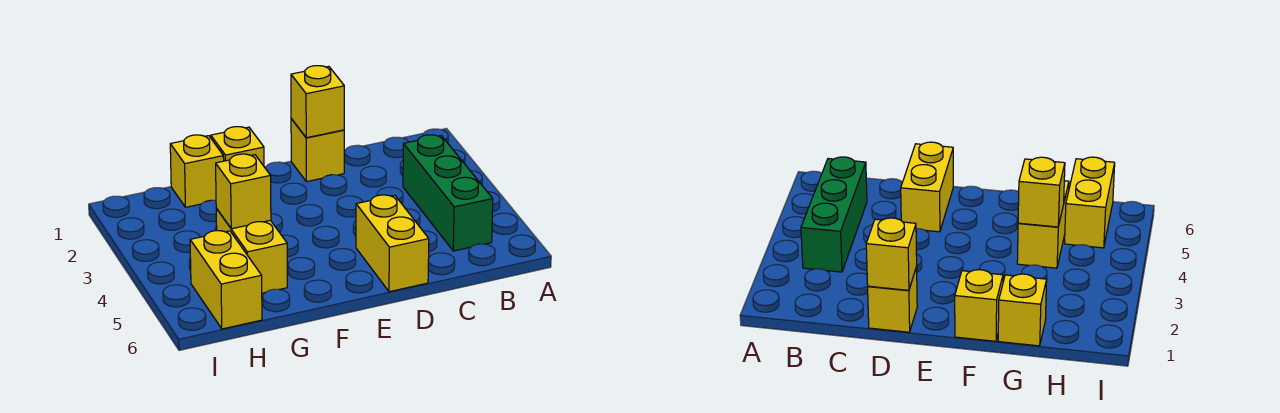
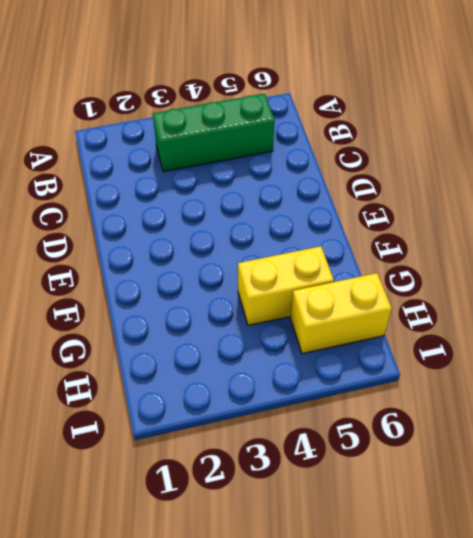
none -> yellow 1x1 brick [291,119,344,182]
none -> yellow 1x2 brick [356,195,429,292]

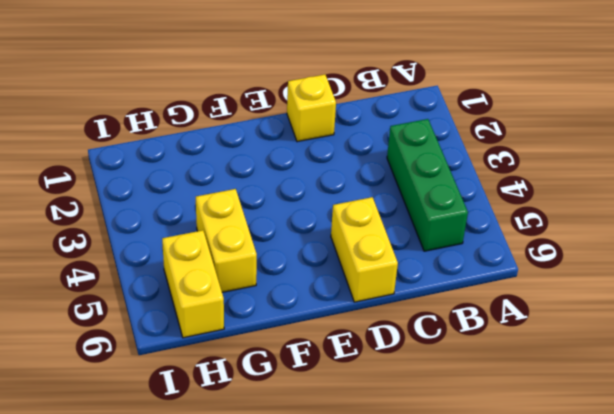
none -> yellow 1x1 brick [211,127,264,166]
none -> yellow 1x1 brick [170,135,224,207]

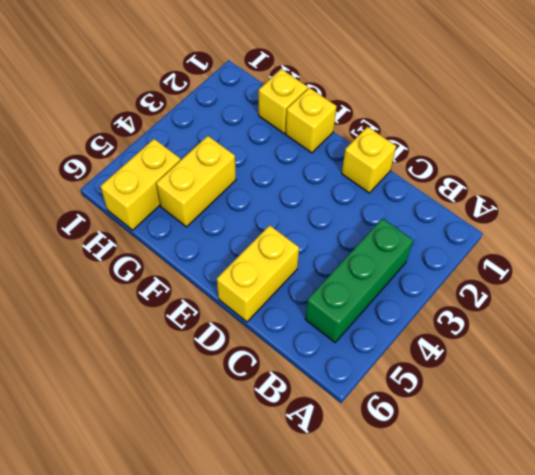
none -> yellow 1x1 brick [291,66,344,138]
none -> yellow 1x1 brick [216,154,271,229]

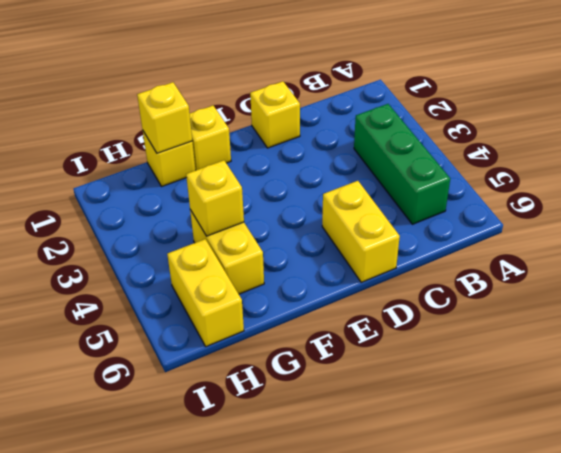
yellow 1x1 brick [137,82,192,153] -> yellow 1x1 brick moved to [291,66,344,138]

